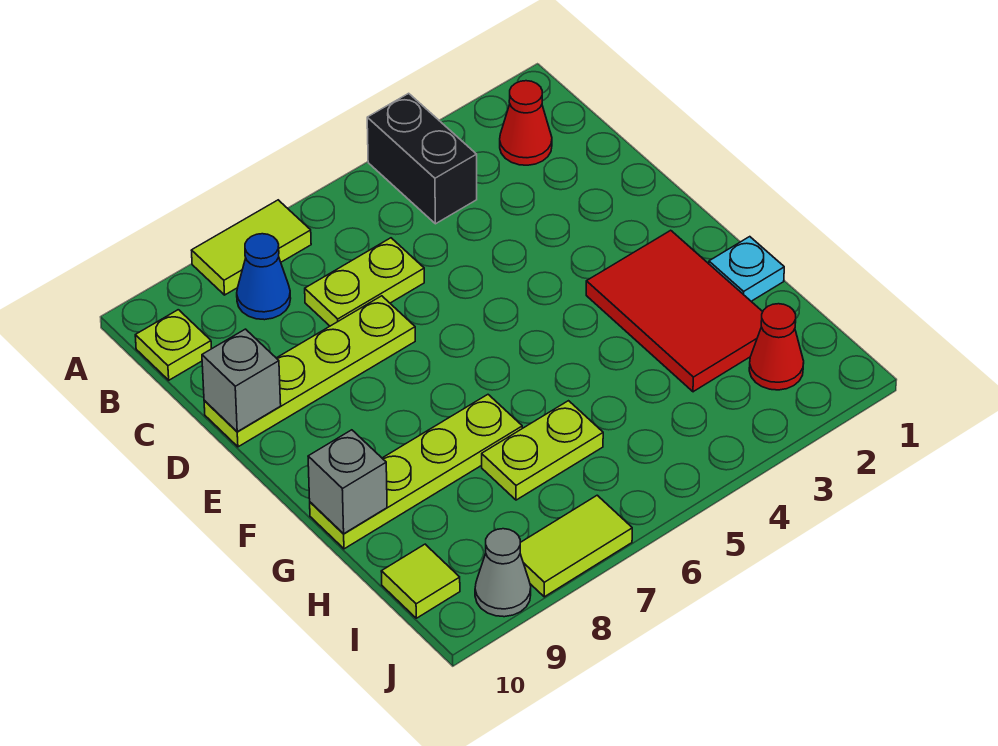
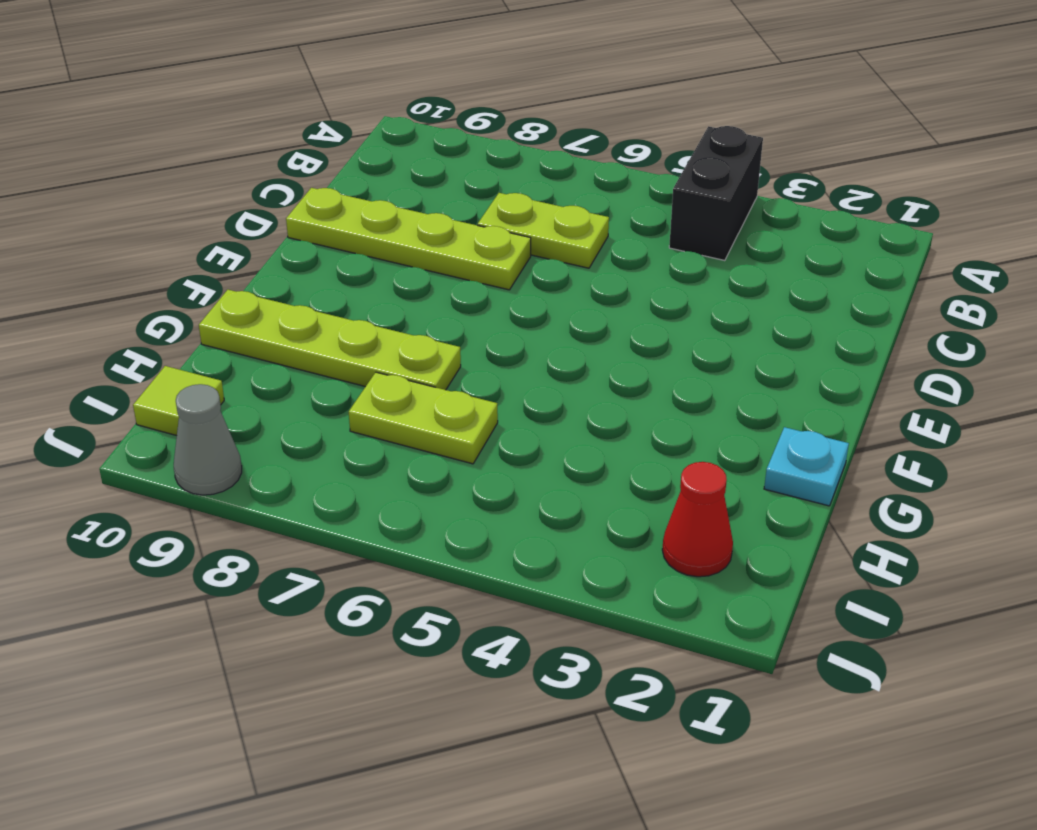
none -> lime 1x2 tile [191,200,311,295]
none -> red 1x1 cone [500,81,552,165]
none -> blue 1x1 cone [237,234,291,320]

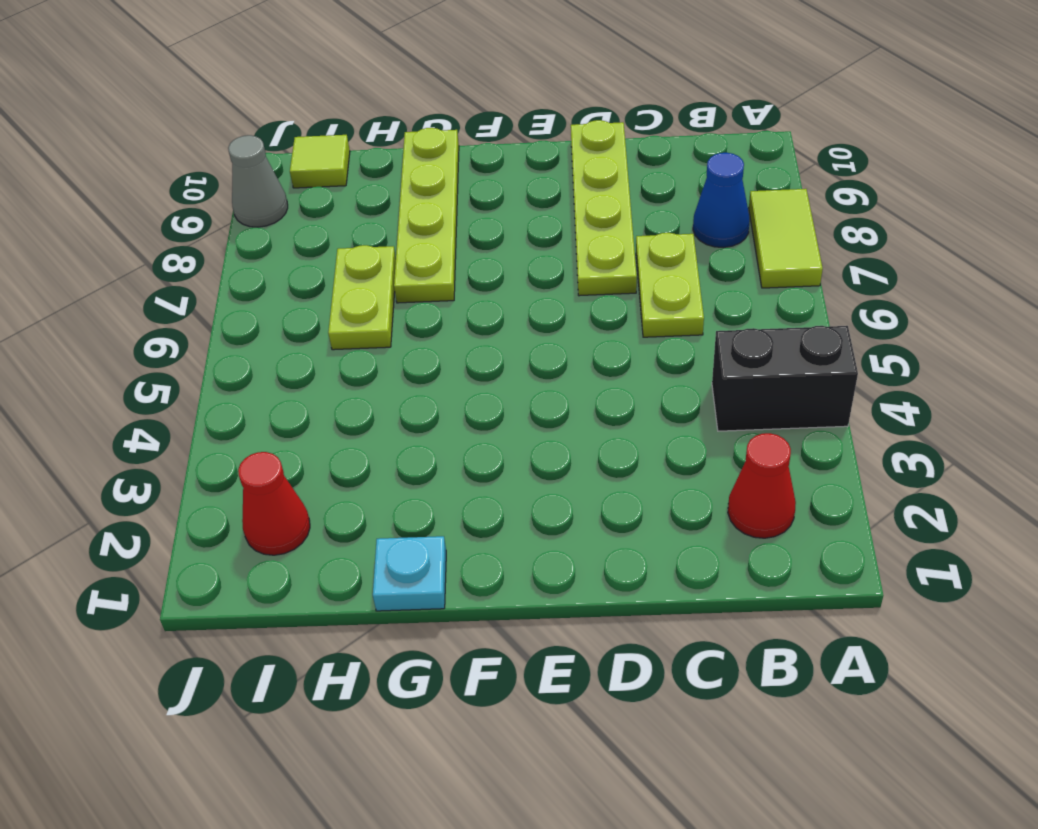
none -> lime 1x1 plate [135,310,211,380]
none -> red 2x3 tile [586,230,763,392]
none -> lime 1x2 tile [520,495,632,597]

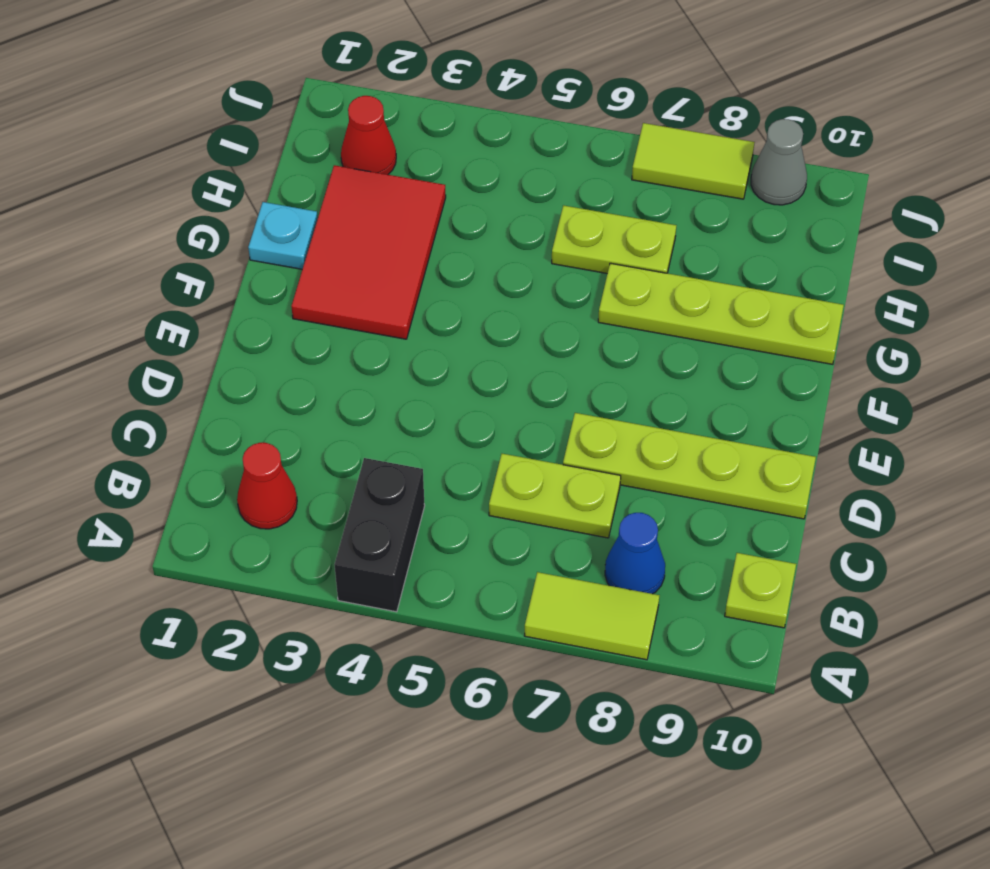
none -> lime 1x1 tile [381,544,460,618]
none -> grey 1x1 brick [202,329,281,432]
none -> grey 1x1 brick [308,430,387,534]

